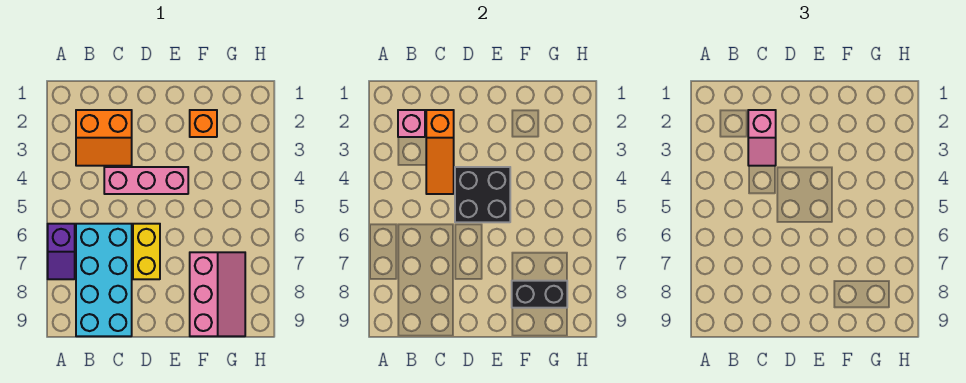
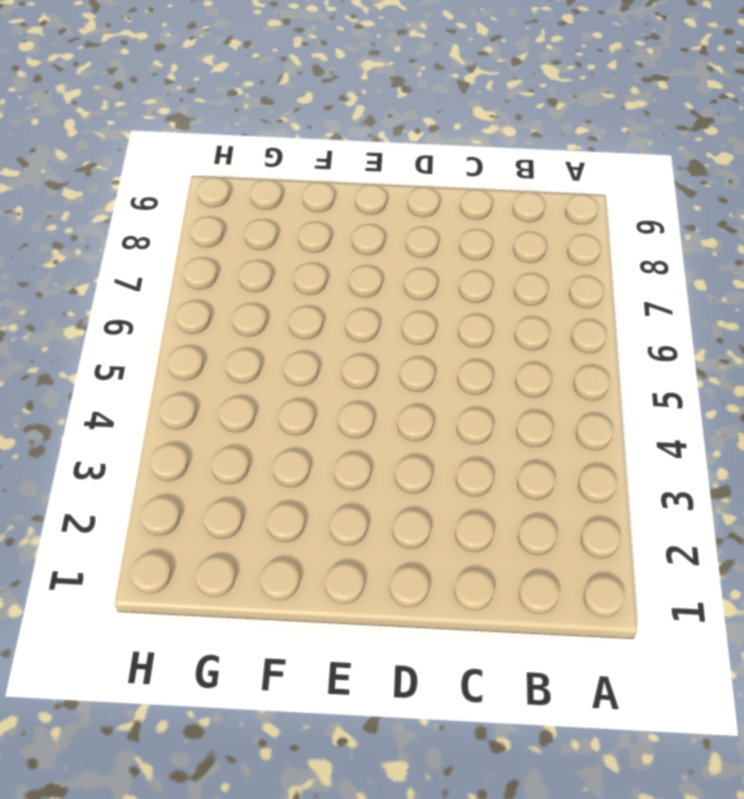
none -> purple 1x2 slope [48,224,75,279]
none -> orange 2x2 slope [76,110,132,166]
none -> cyan 2x4 brick [76,224,132,336]

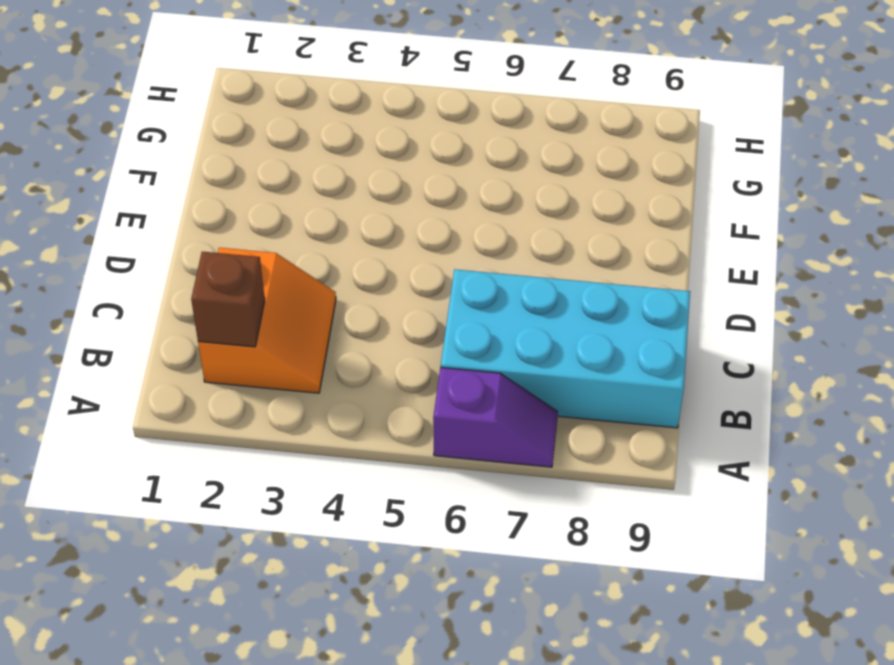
brown 1x1 brick [191,252,265,347] -> pink 1x1 brick [398,110,425,137]
none -> pink 1x3 brick [104,167,188,194]
none -> yellow 1x2 brick [133,224,160,279]
none -> orange 1x1 brick [190,110,217,137]

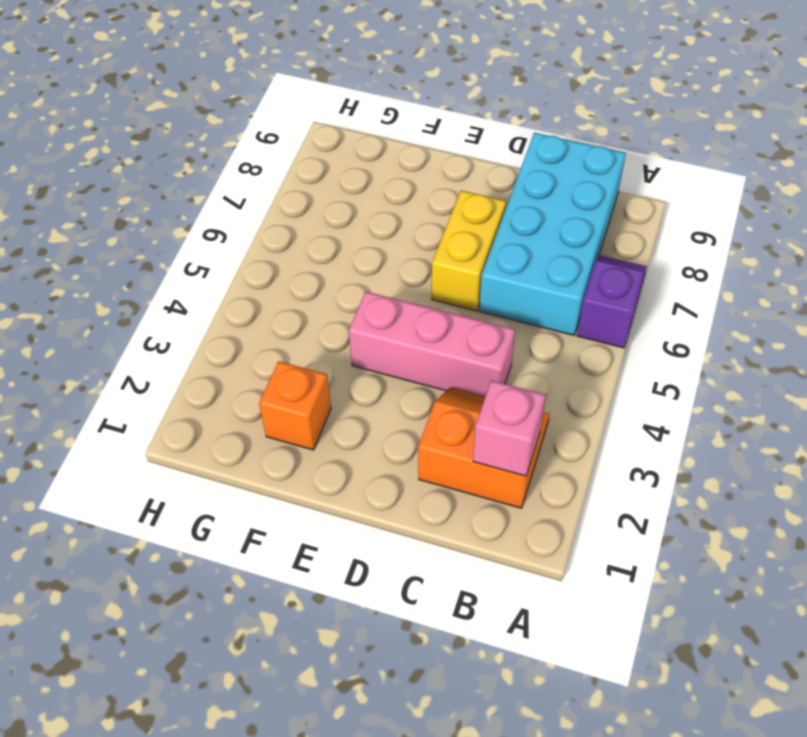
none -> pink 2x3 slope [190,252,245,336]
none -> orange 1x3 slope [426,110,454,194]
none -> black 2x2 brick [455,167,510,222]

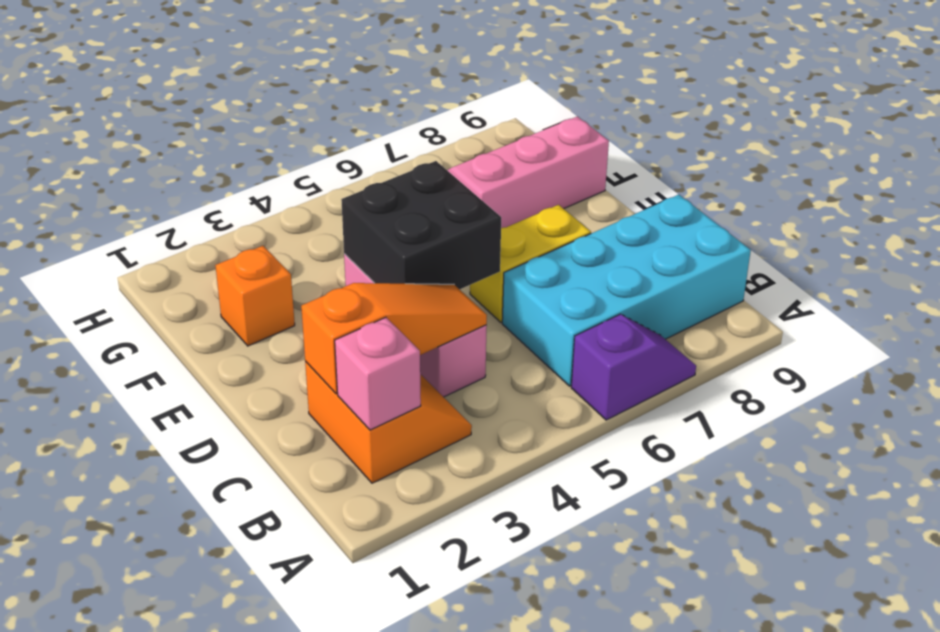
none -> black 1x2 brick [512,281,567,308]
none -> pink 1x2 slope [748,110,776,166]

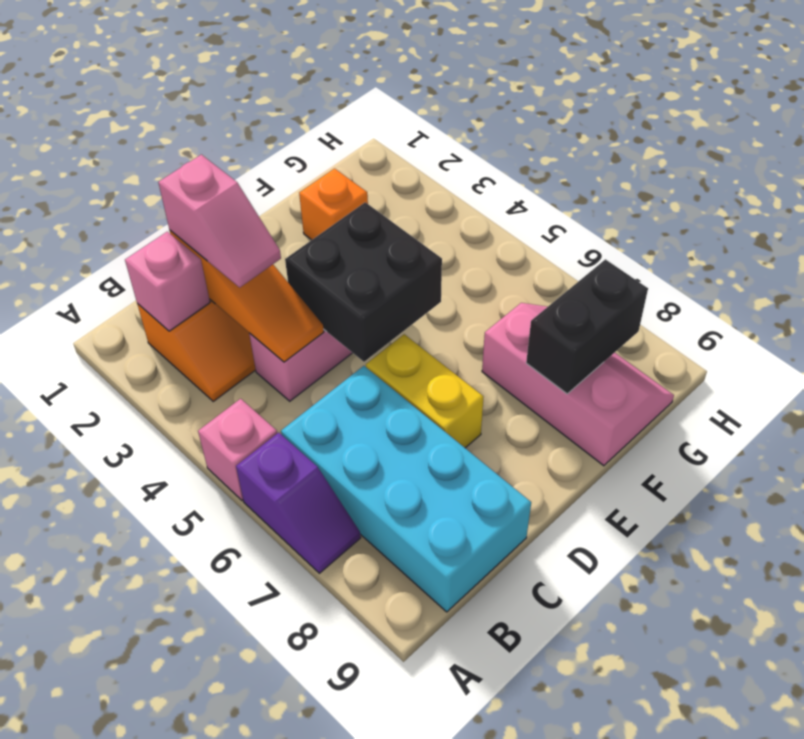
pink 1x1 brick [198,399,277,501] -> none

